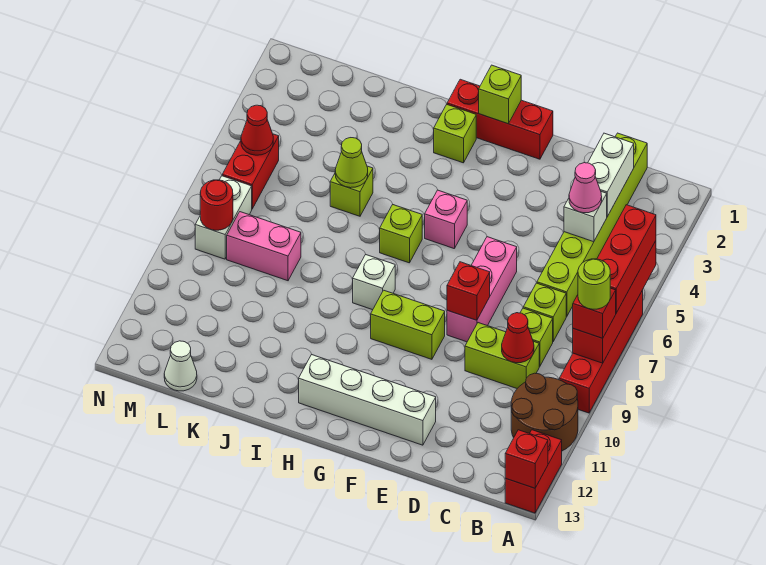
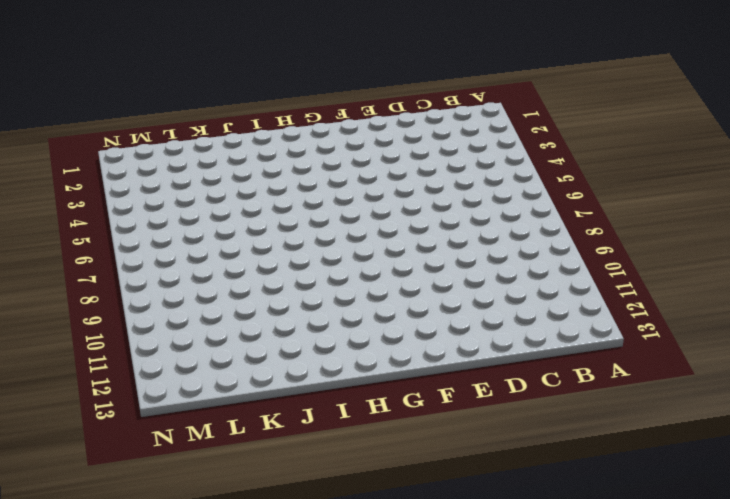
none -> red 1x4 brick [559,290,643,413]
none -> brown 2x2 round brick [511,373,578,451]
none -> red 1x2 brick [505,430,562,513]
none -> lime 1x6 brick [537,133,647,317]

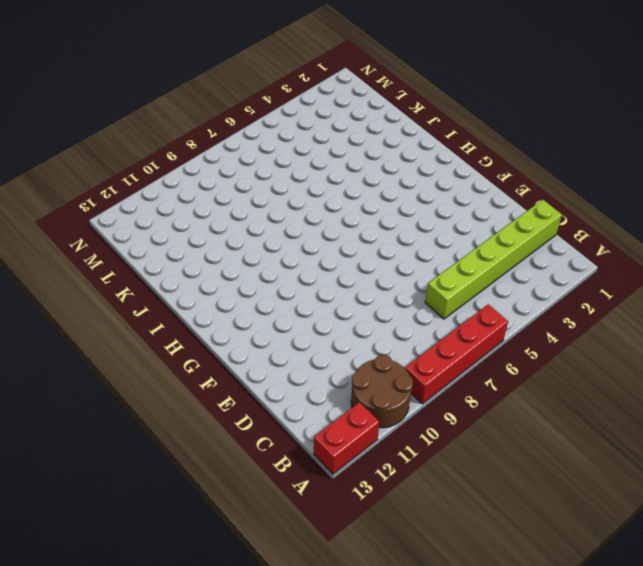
none -> lime 1x1 brick [523,283,566,341]
none -> lime 1x1 brick [520,308,553,367]
none -> lime 1x2 brick [465,323,539,388]
none -> pink 1x3 brick [447,237,517,342]

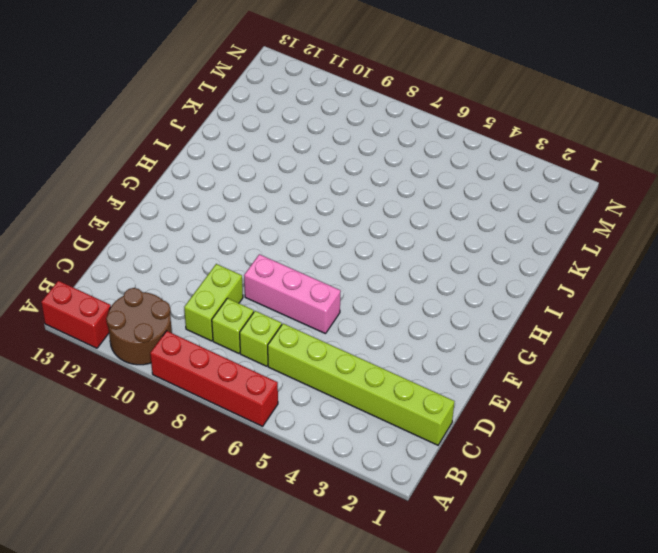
none -> white 1x4 brick [299,355,436,445]
none -> red 1x3 brick [447,79,553,159]
none -> lime 1x2 brick [371,290,445,359]
none -> pink 1x1 brick [425,190,467,249]

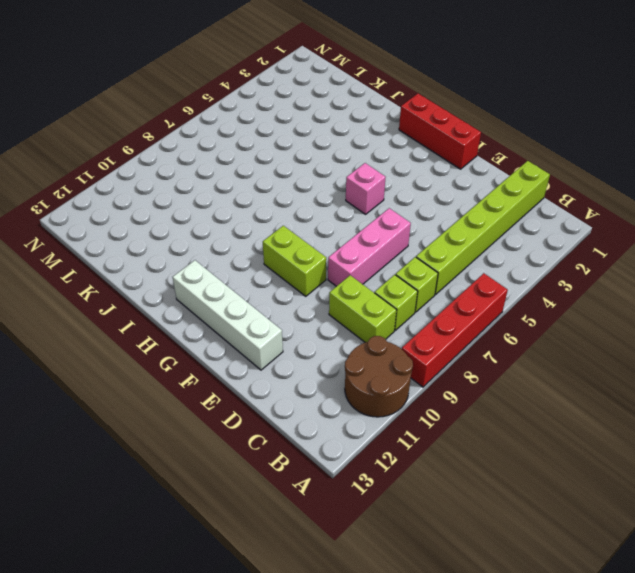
none -> red 1x2 brick [505,430,562,513]
none -> lime 1x1 brick [434,104,476,163]
none -> lime 1x1 brick [380,204,422,263]
none -> white 1x1 brick [353,255,395,310]

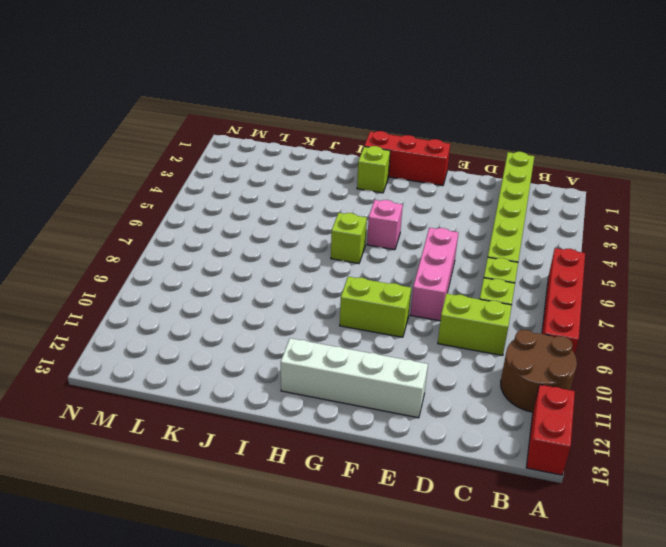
none -> white 1x1 brick [353,255,395,310]
none -> lime 1x1 brick [330,166,373,216]
none -> pink 1x2 brick [227,212,301,281]
none -> white 1x1 cone [164,341,197,391]

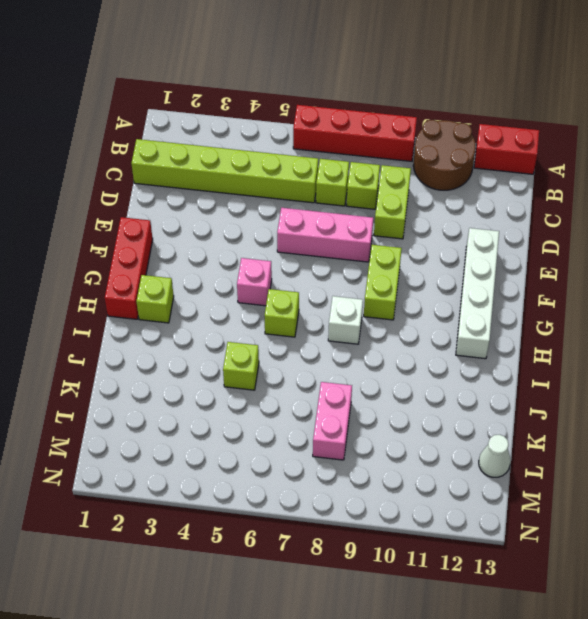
none -> red 1x2 brick [222,134,279,209]
none -> white 1x2 brick [195,176,252,259]
none -> red 1x4 brick [573,241,656,363]
none -> red 1x1 brick [505,430,548,488]

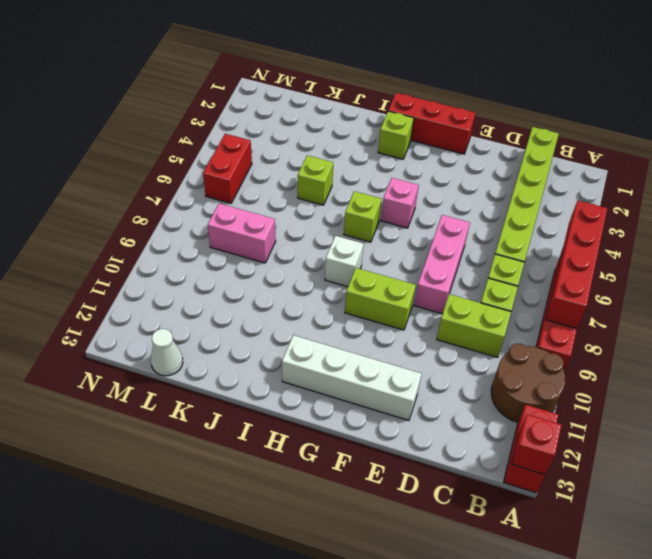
none -> white 1x2 brick [195,176,252,259]
none -> white 1x2 brick [588,133,634,216]
none -> white 1x1 brick [564,192,607,242]
none -> red 1x1 cone [502,313,534,363]

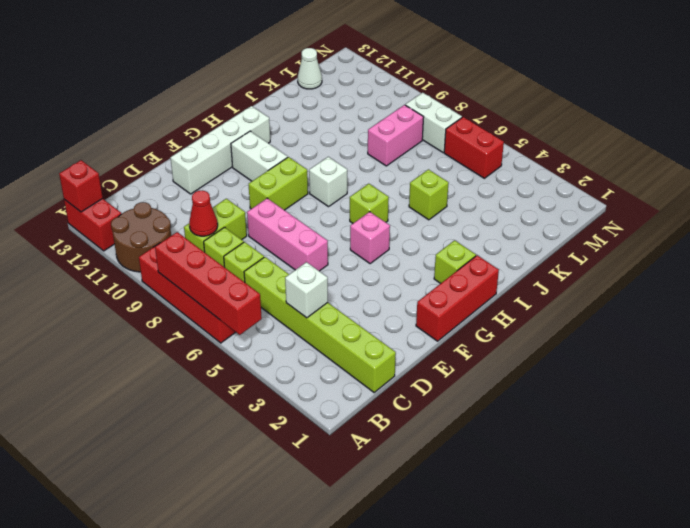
white 1x2 brick [231,131,288,181] -> white 1x2 brick moved to [588,133,634,216]
none -> red 1x1 brick [447,262,490,320]
none -> lime 1x1 brick [479,65,521,124]
none -> lime 1x1 cone [335,138,368,188]
none -> red 1x1 cone [241,105,273,155]

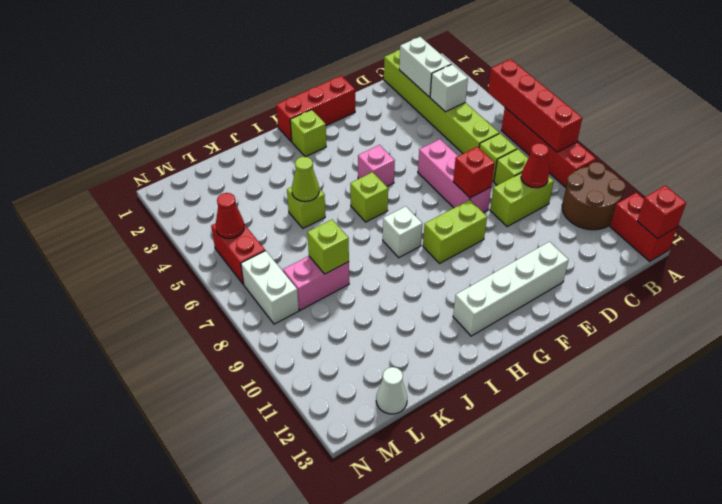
lime 1x1 brick [307,220,349,274] -> lime 1x1 brick moved to [479,65,521,124]
none -> red 1x1 round brick [200,180,233,230]
none -> red 1x3 brick [597,205,656,313]
none -> red 1x1 brick [573,288,616,338]
none -> pink 1x1 cone [569,163,602,213]

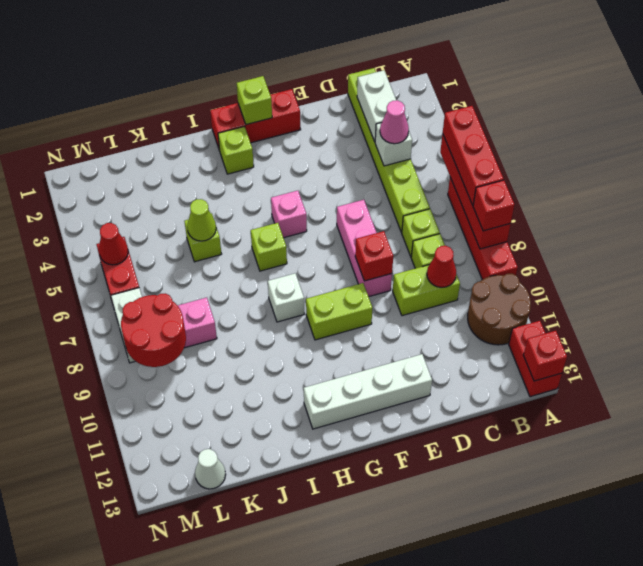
red 2x2 round brick [121,294,186,367] -> red 1x1 round brick [200,180,233,230]
none -> lime 1x1 round brick [578,259,610,309]

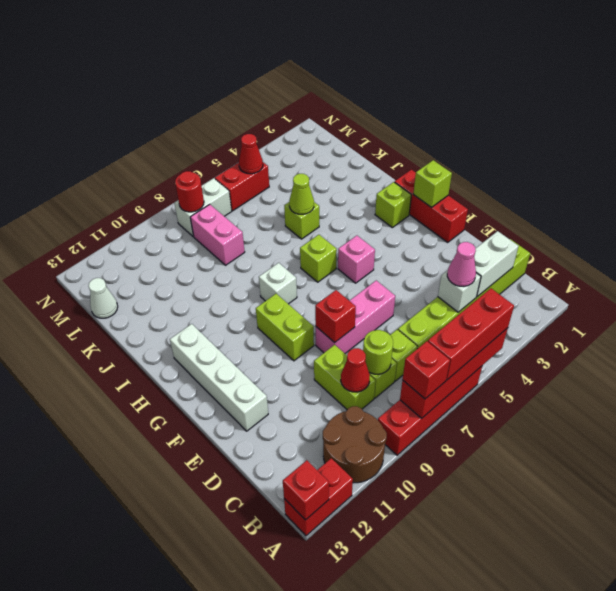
lime 1x1 round brick [363,330,393,374] -> lime 1x1 round brick moved to [578,259,610,309]

